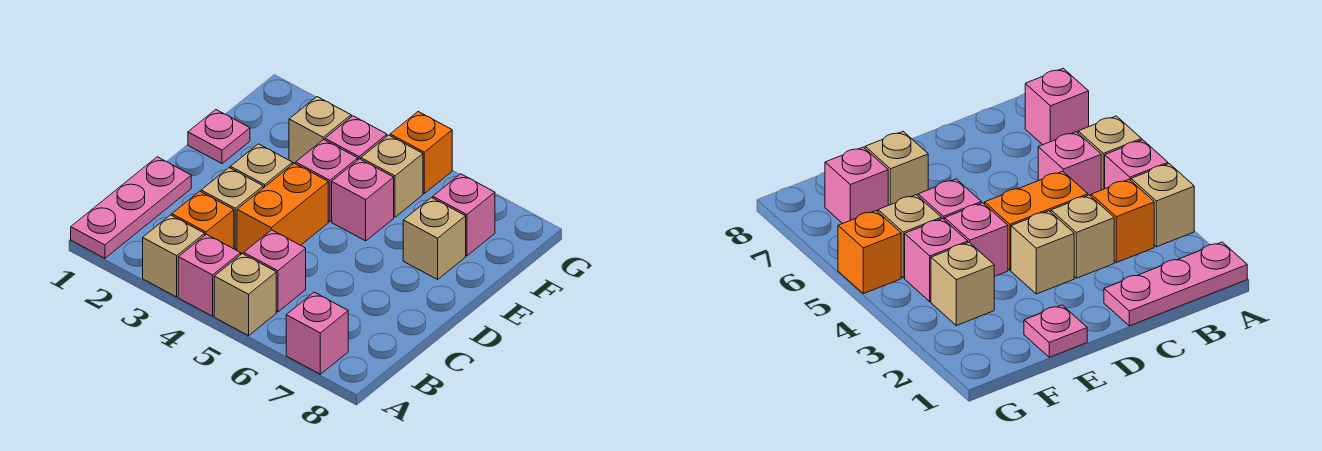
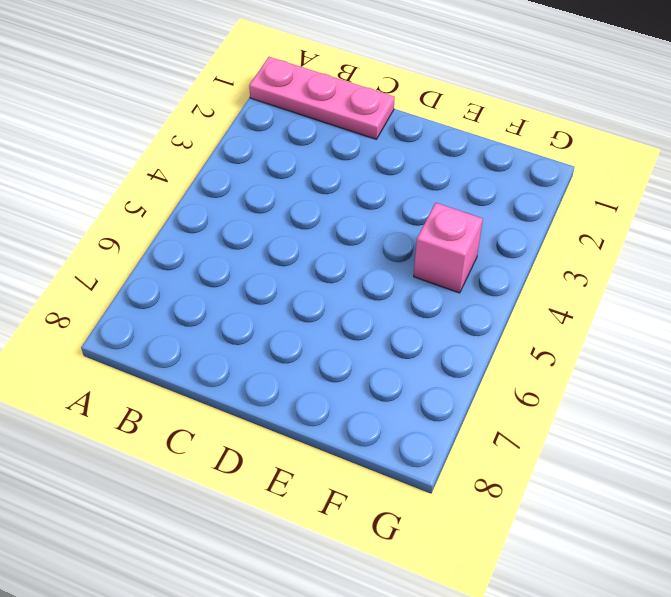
none -> tan 1x1 brick [143,215,205,297]
none -> pink 1x1 brick [178,234,241,316]
none -> tan 1x1 brick [214,254,276,336]

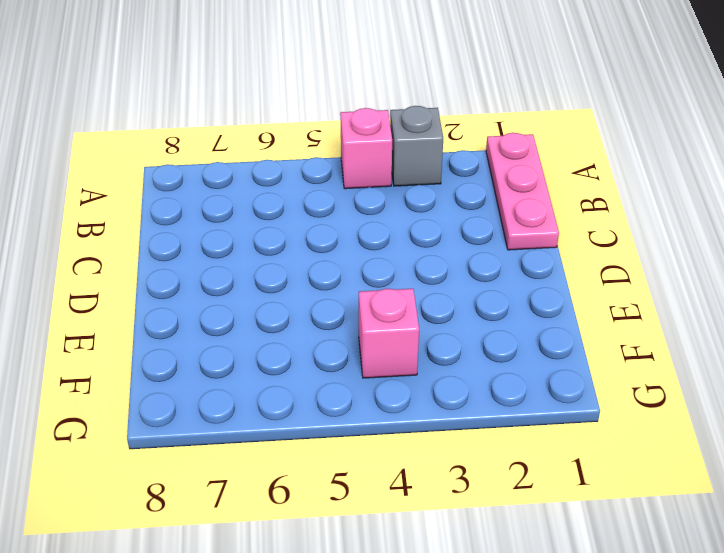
grey 1x1 brick [390,106,443,186] -> tan 1x1 brick [143,215,205,297]
none -> tan 1x1 brick [214,254,276,336]
none -> pink 1x1 brick [286,292,348,374]
none -> orange 1x1 brick [172,191,234,249]

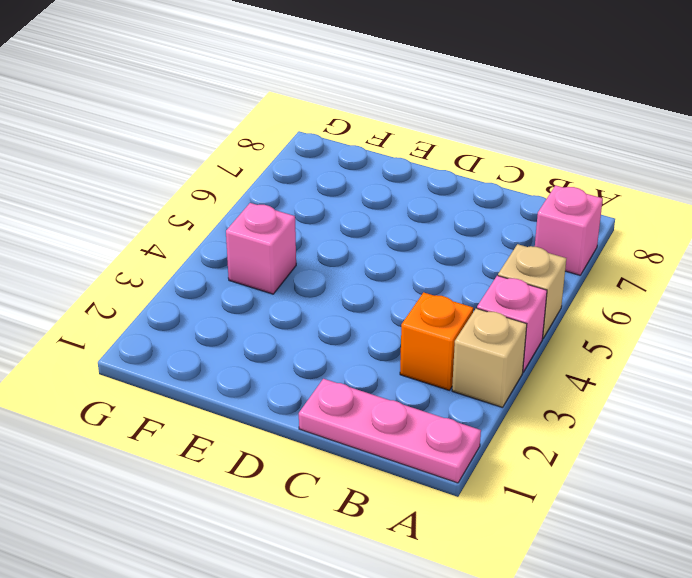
none -> pink 1x1 brick [244,230,306,312]
none -> tan 1x1 brick [201,168,263,250]
none -> orange 1x2 brick [237,163,328,254]

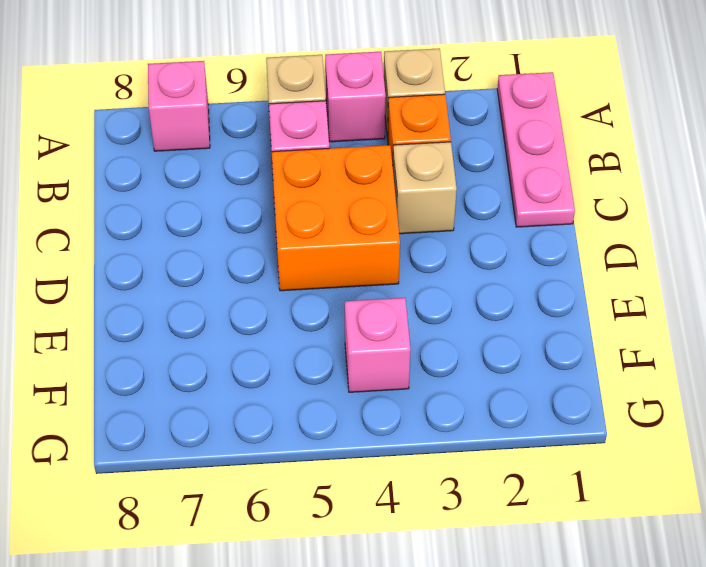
orange 2x2 brick [272,145,400,291] -> orange 1x2 brick [237,163,328,254]
none -> tan 1x1 brick [230,144,293,188]
none -> pink 1x1 plate [188,110,250,164]
none -> pink 1x1 brick [296,140,358,222]

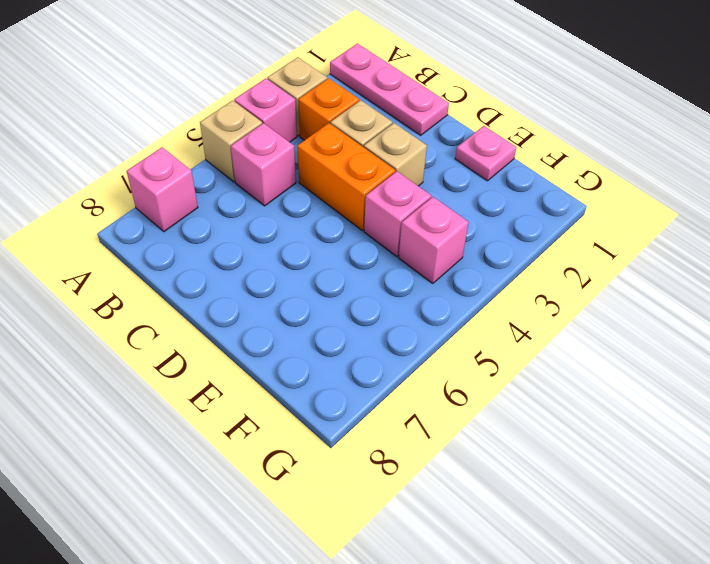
none -> pink 1x1 brick [332,159,394,241]
none -> tan 1x1 brick [403,198,466,279]
none -> tan 1x1 brick [289,97,351,164]

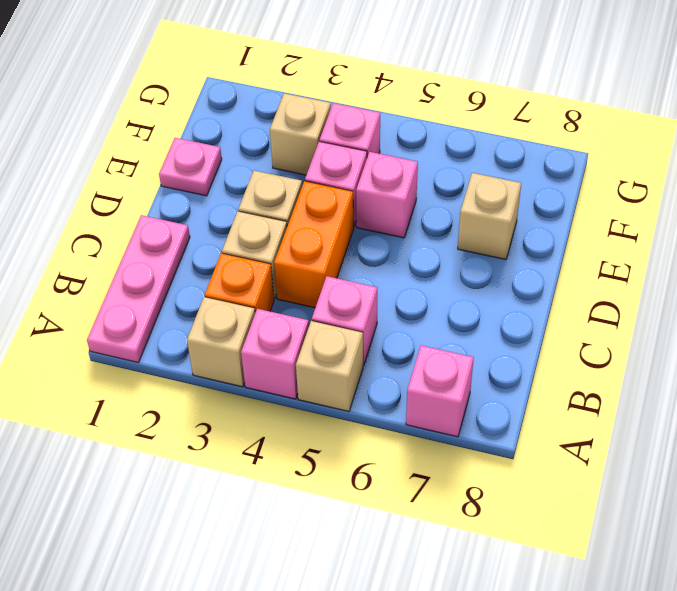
none -> tan 1x1 brick [361,135,423,217]
none -> pink 1x1 brick [433,174,495,256]
none -> orange 1x1 brick [390,112,452,193]

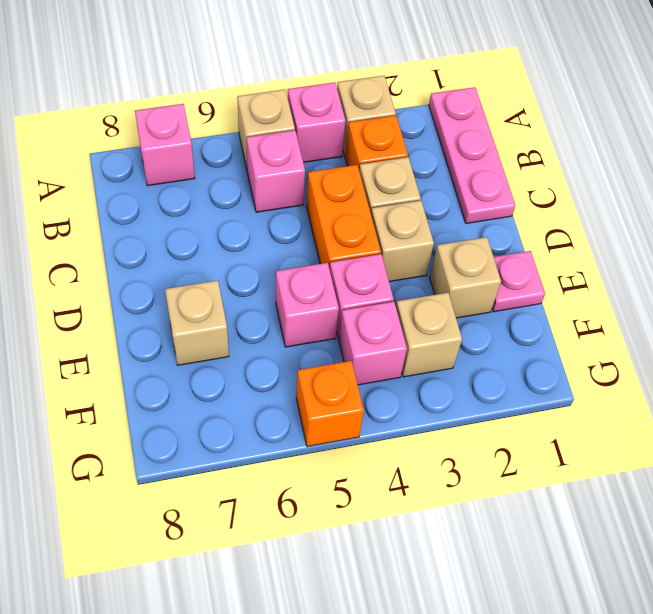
tan 1x1 brick [430,237,501,318] -> tan 1x1 brick moved to [361,135,423,217]
none -> pink 1x1 brick [433,174,495,256]

